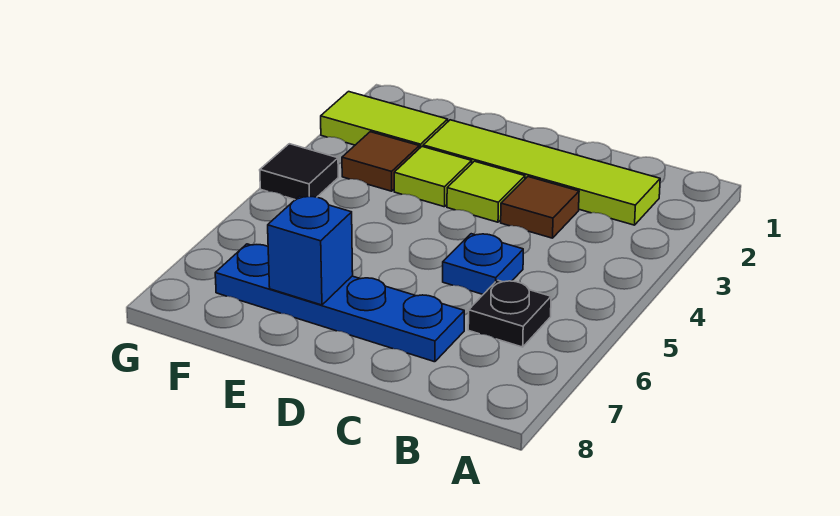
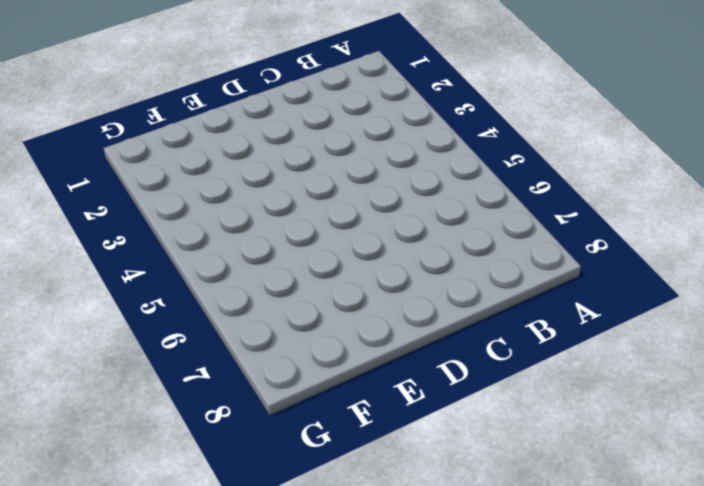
none -> lime 1x4 tile [423,120,660,225]
none -> black 1x1 plate [468,280,551,347]

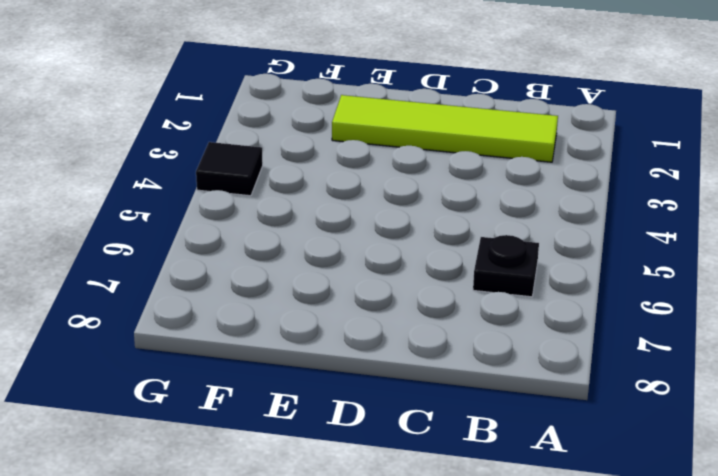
none -> brown 1x1 tile [501,177,579,238]
none -> blue 1x1 plate [443,234,523,294]

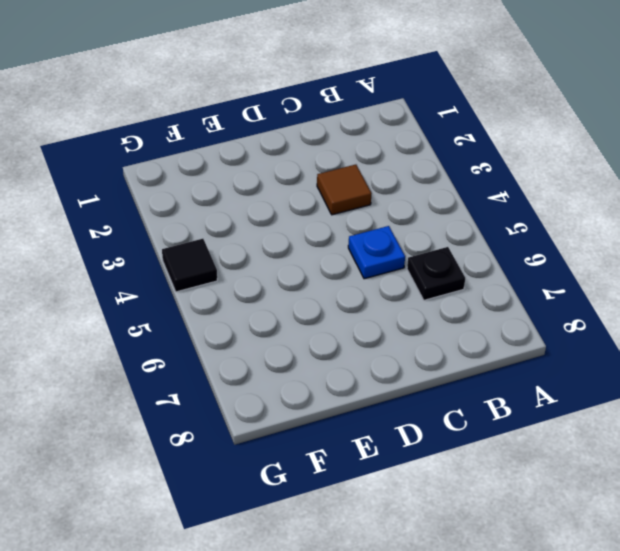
none -> lime 1x4 tile [423,120,660,225]
none -> blue 1x4 plate [215,244,464,362]

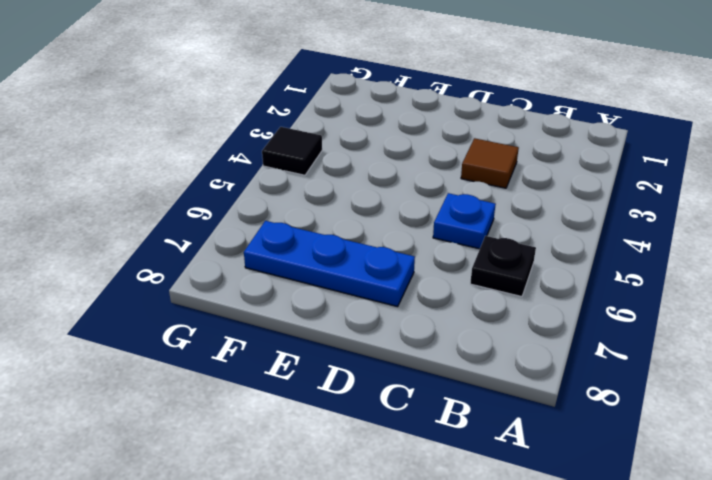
blue 1x3 plate [244,221,415,307] -> blue 1x4 plate [215,244,464,362]
none -> lime 1x4 tile [423,120,660,225]
none -> lime 1x1 tile [447,161,525,222]

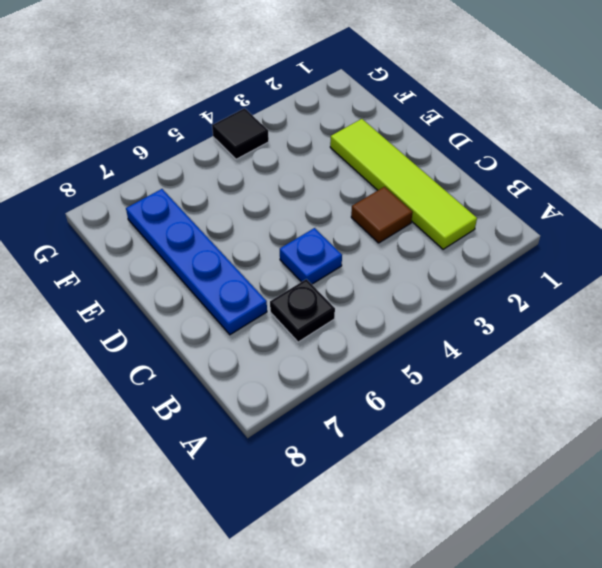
none -> lime 1x1 tile [447,161,525,222]
none -> lime 1x1 tile [394,147,472,207]

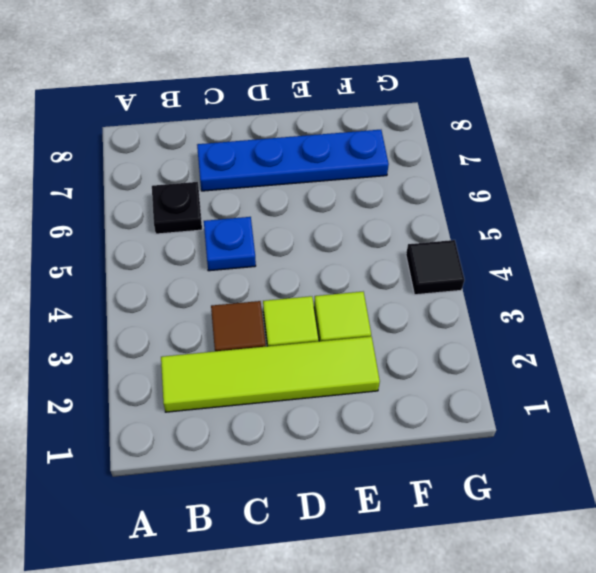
none -> lime 1x2 tile [321,92,448,148]
none -> brown 1x1 tile [342,132,419,191]

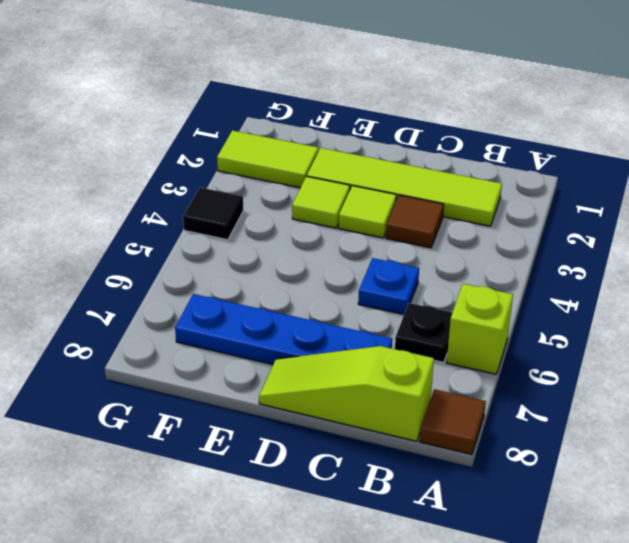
lime 1x1 brick [447,284,513,374] -> none
brown 1x1 tile [420,389,486,455] -> brown 1x1 tile moved to [342,132,419,191]
lime 1x3 slope [259,346,434,441] -> none
none -> blue 1x1 brick [268,196,353,305]

